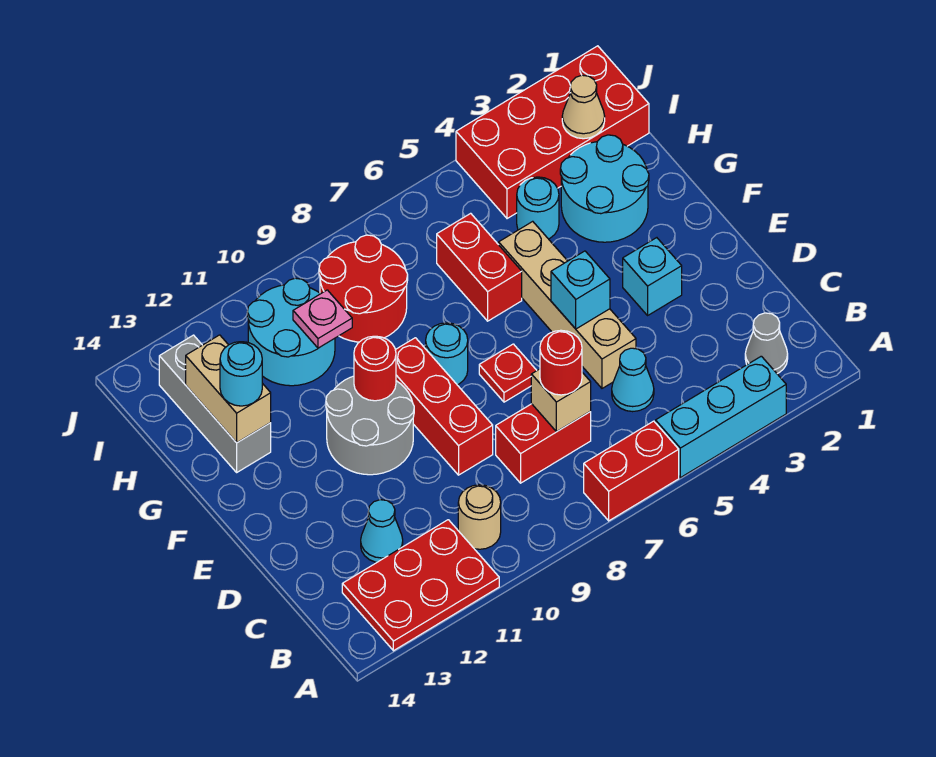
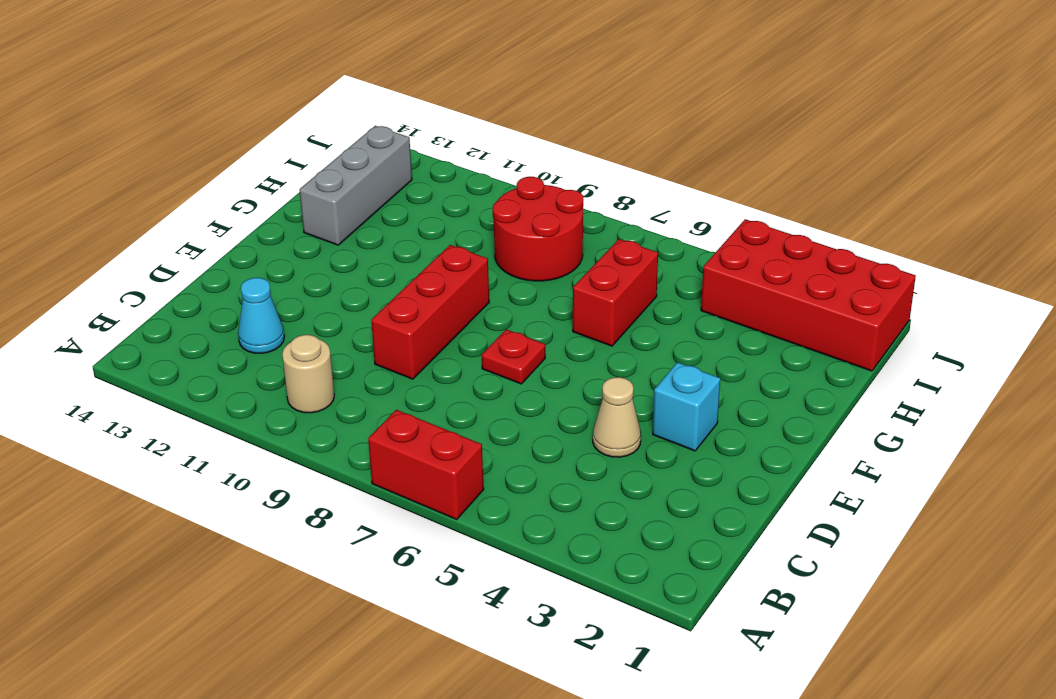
tan 1x1 cone [593,377,641,457] -> tan 1x1 cone moved to [562,75,605,139]
none -> cyan 1x3 brick [656,356,786,478]
none -> red 2x3 plate [342,520,499,651]
none -> grey 1x1 cone [745,313,788,374]

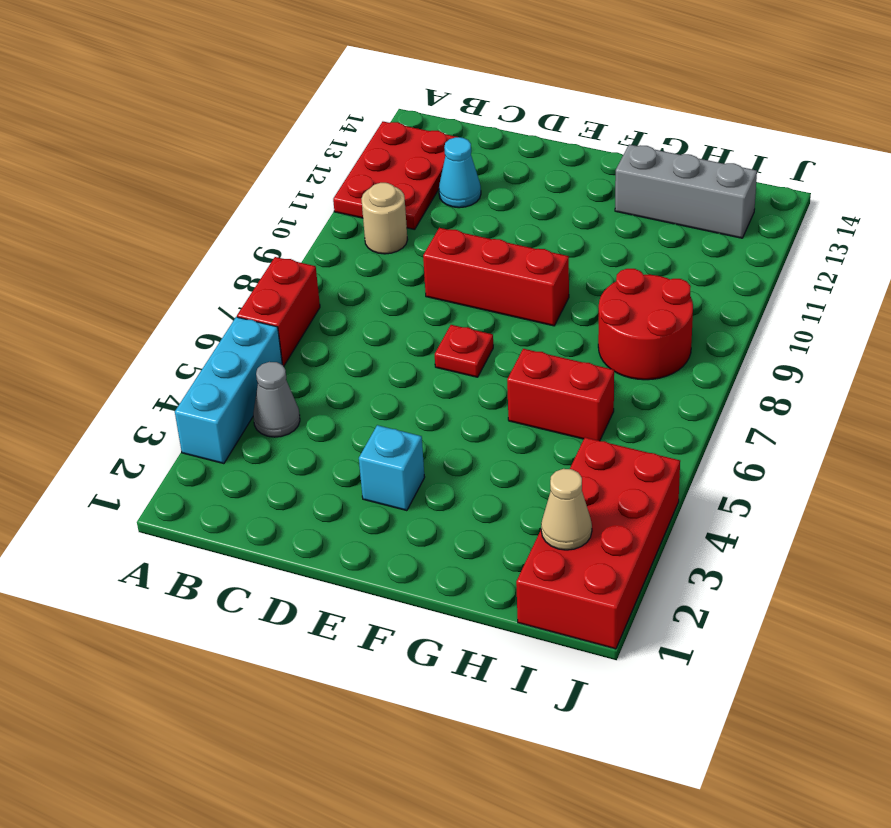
grey 1x1 cone [253,362,300,437] -> grey 1x1 cone moved to [745,313,788,374]
none -> cyan 1x1 cone [612,348,654,412]
none -> red 1x2 brick [496,404,591,483]
none -> tan 1x4 brick [499,221,636,388]

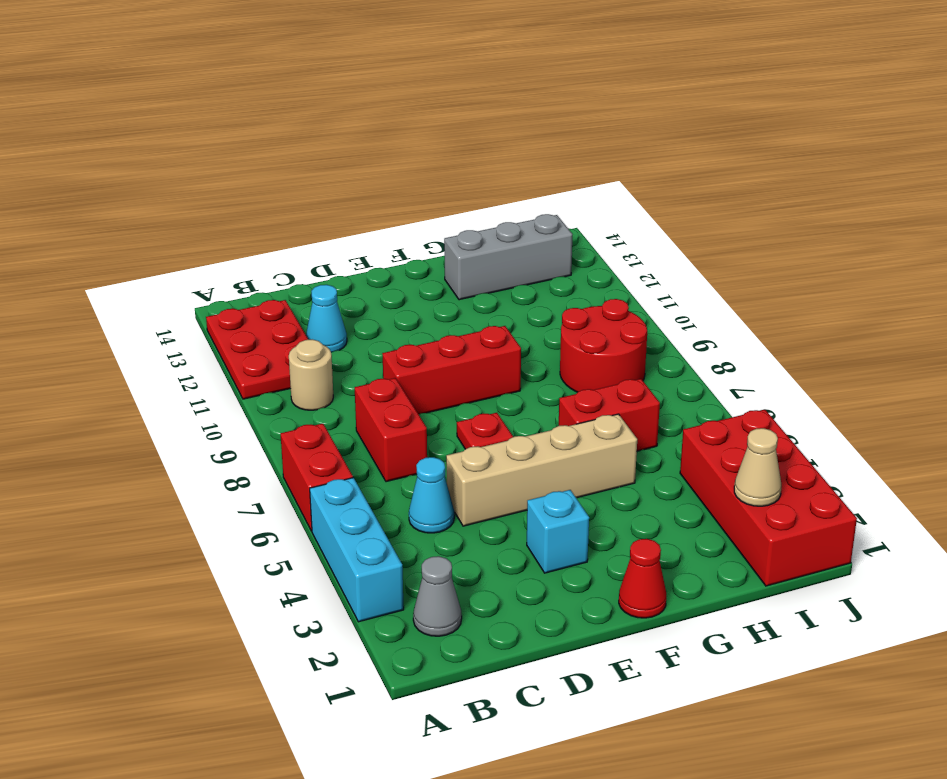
red 1x1 cone [619,539,666,618] -> none
none -> grey 2x2 round brick [326,376,414,475]
none -> cyan 1x1 round brick [426,323,468,385]
none -> cyan 2x2 round brick [560,135,649,242]

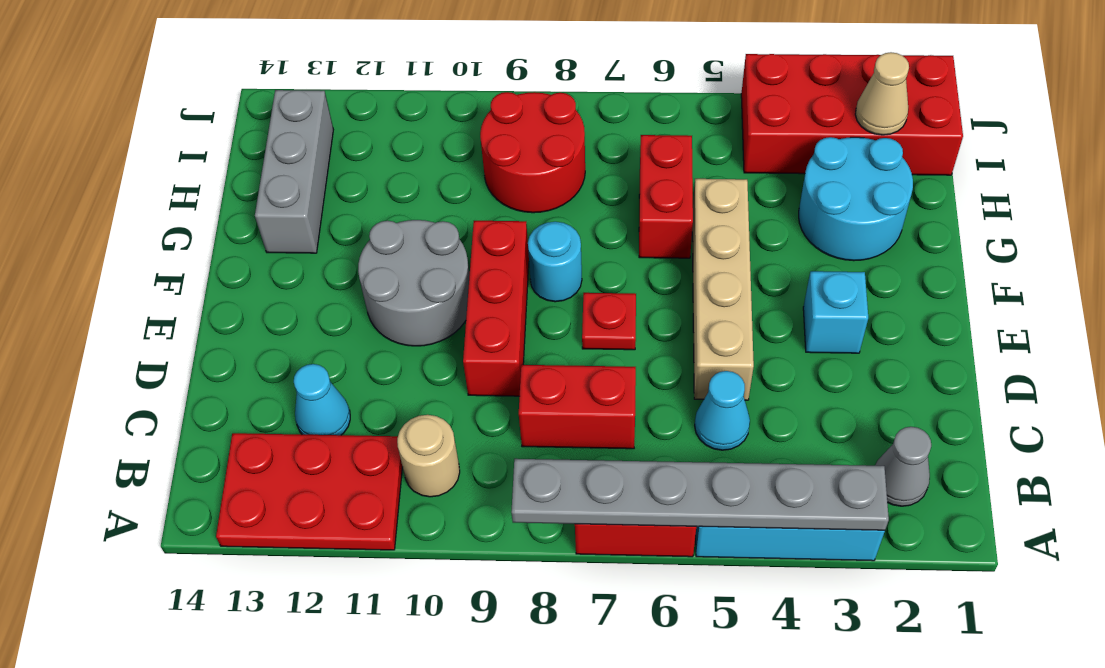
grey 1x6 plate [511,459,889,530] -> none
none -> cyan 1x1 round brick [517,177,559,239]
none -> cyan 2x2 round brick [247,278,335,386]
none -> tan 1x1 brick [531,369,591,432]

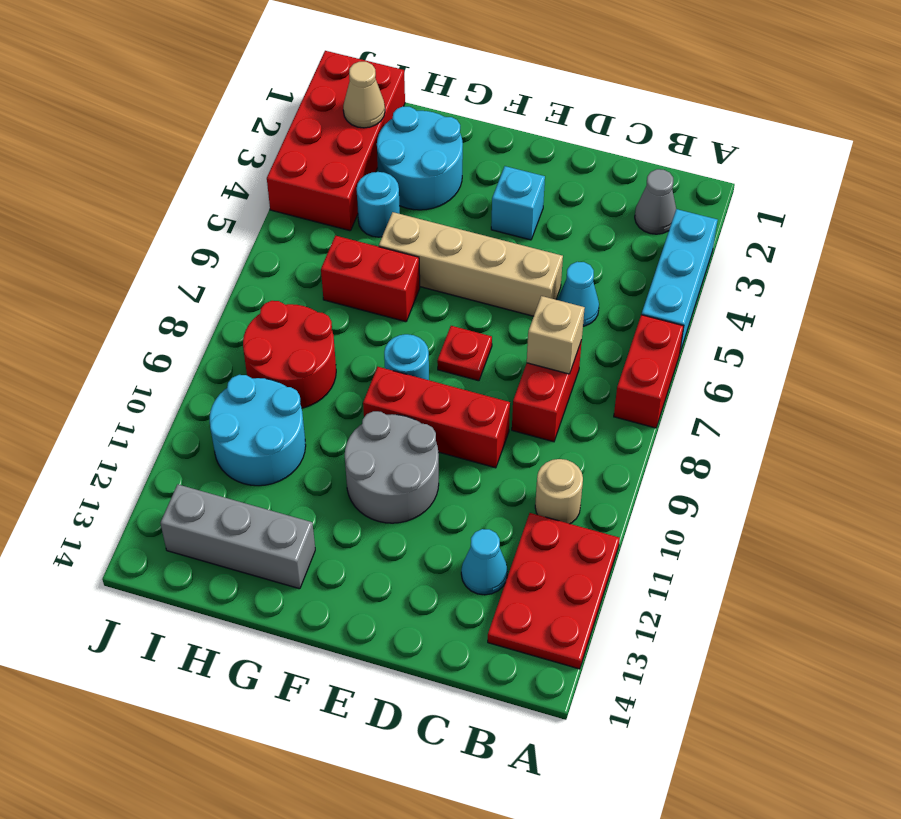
none -> cyan 1x1 brick [551,251,610,329]
none -> red 1x1 round brick [354,336,396,401]
none -> tan 1x2 brick [186,335,271,443]

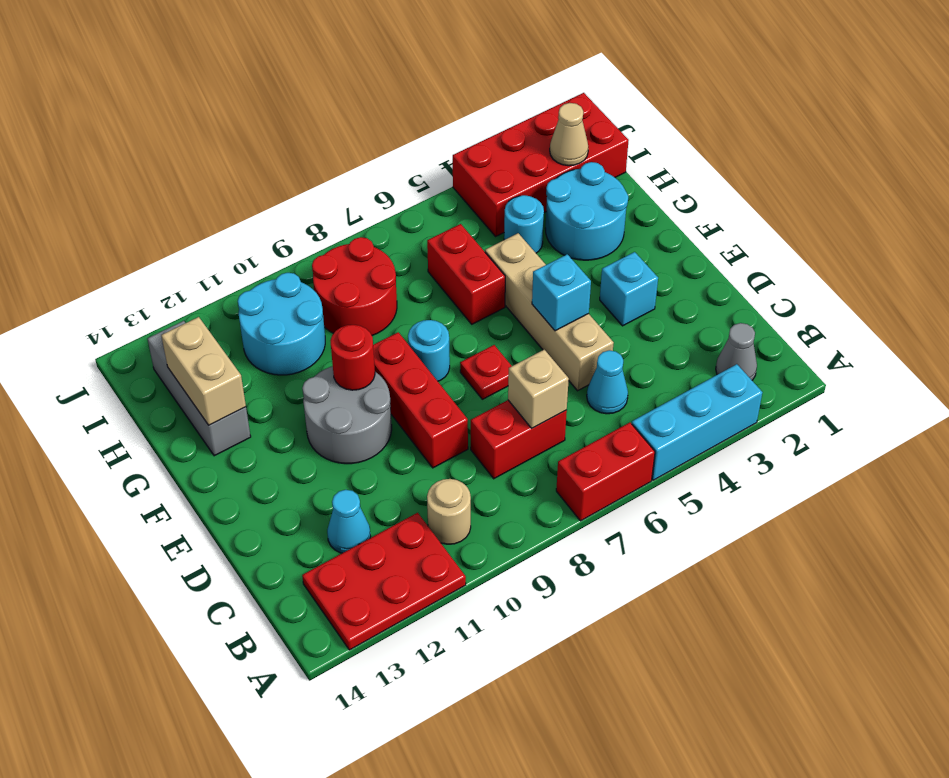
none -> pink 1x1 plate [293,290,352,348]
none -> red 1x1 round brick [540,330,582,395]
none -> cyan 1x1 round brick [220,342,262,406]

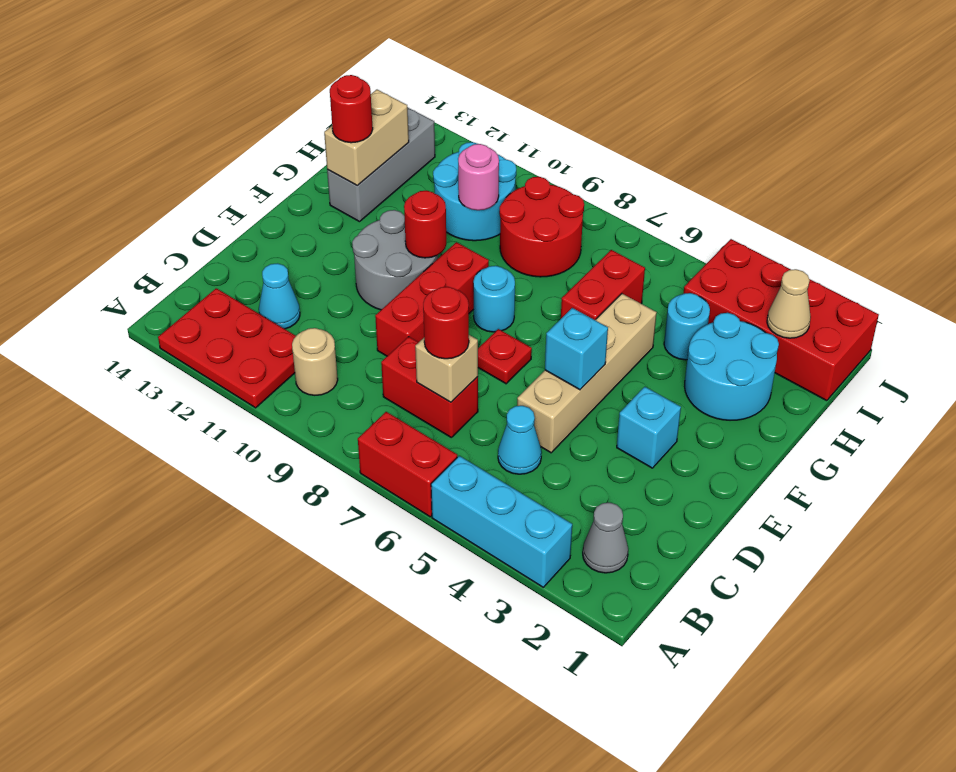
red 1x1 round brick [330,75,373,143] -> cyan 1x1 round brick [220,342,262,406]
pink 1x1 round brick [458,144,499,210] -> pink 1x1 plate [293,290,352,348]

